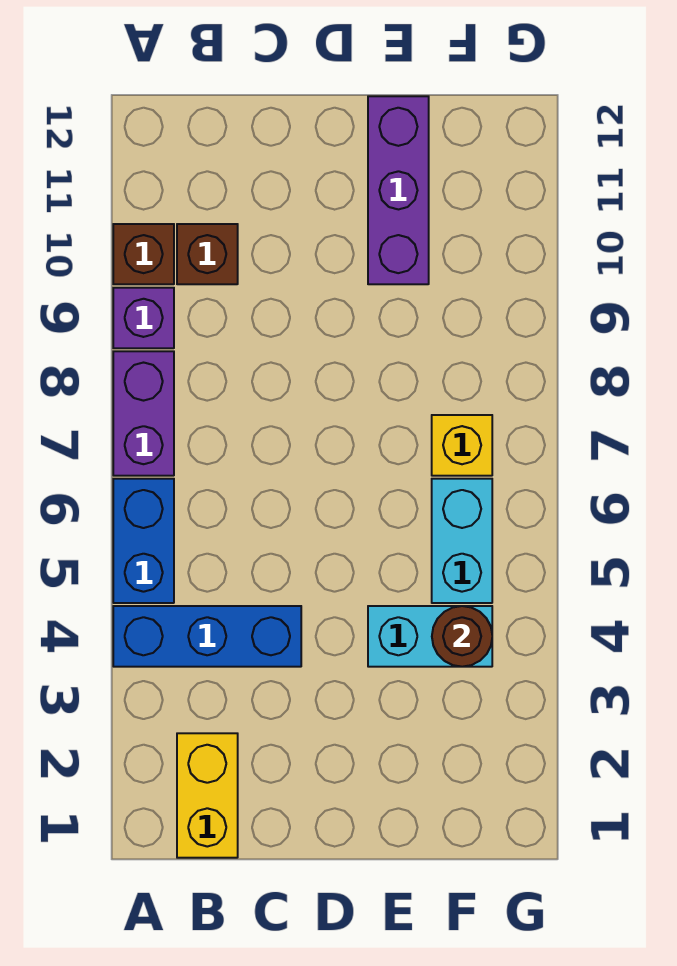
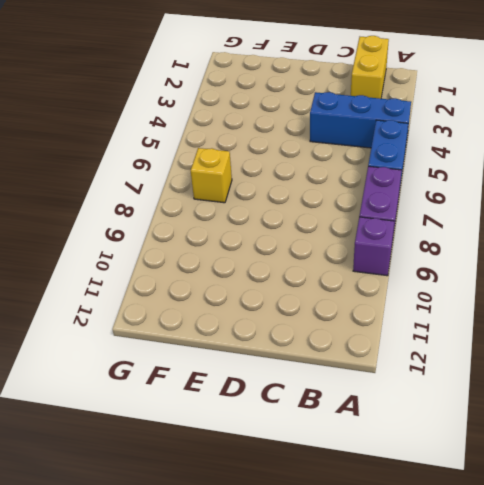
none -> brown 1x1 brick [113,224,174,284]
none -> brown 1x1 brick [177,224,238,284]
none -> cyan 1x2 brick [368,606,492,667]

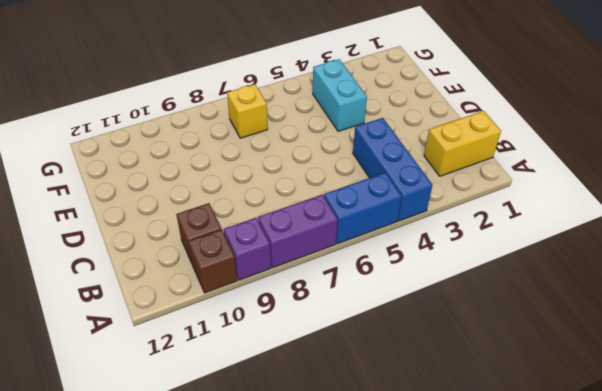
none -> purple 1x3 brick [368,96,429,284]
none -> cyan 1x2 brick [432,479,492,603]
none -> brown 1x1 round brick [432,606,492,667]

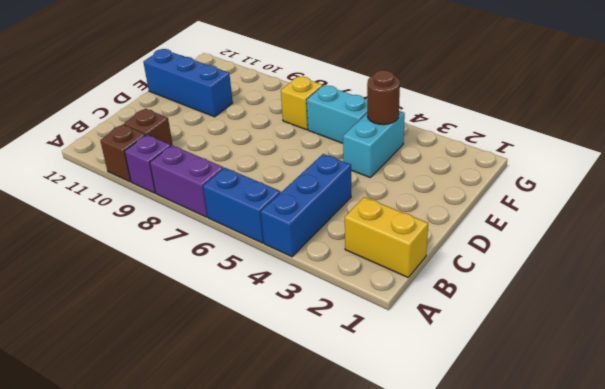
blue 1x3 brick [143,49,233,117] -> purple 1x3 brick [368,96,429,284]

